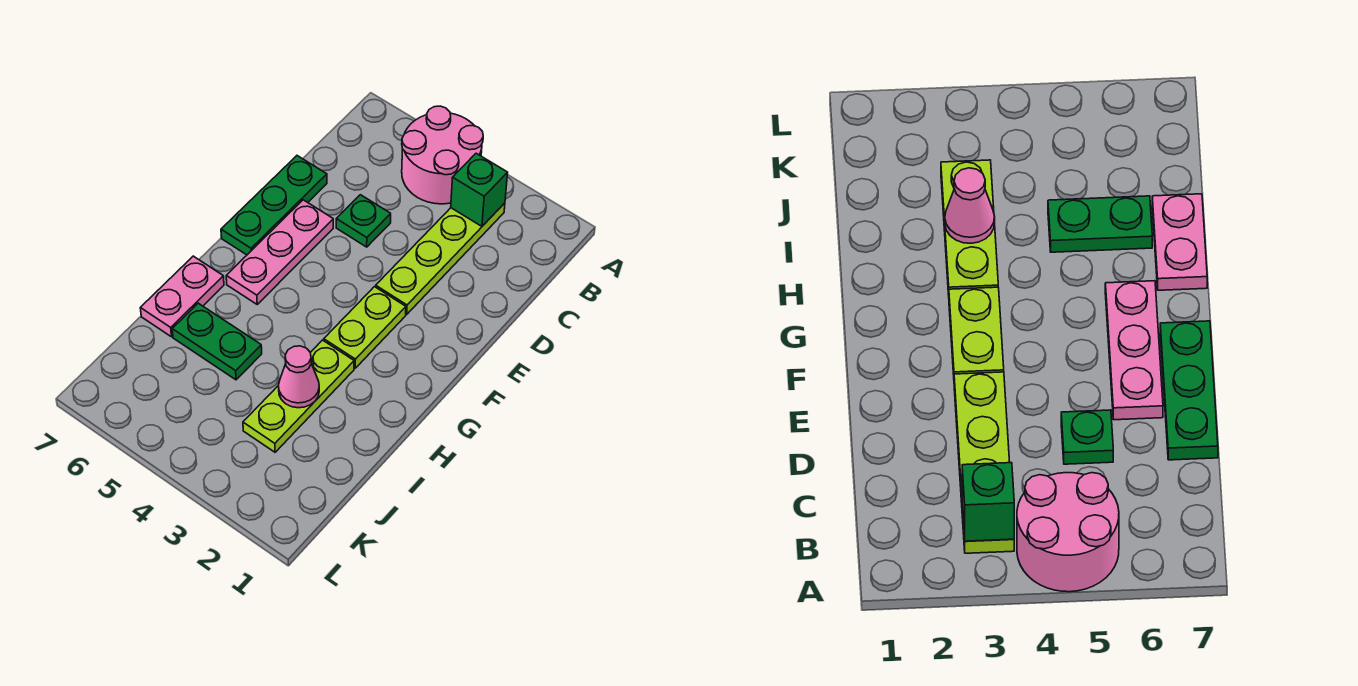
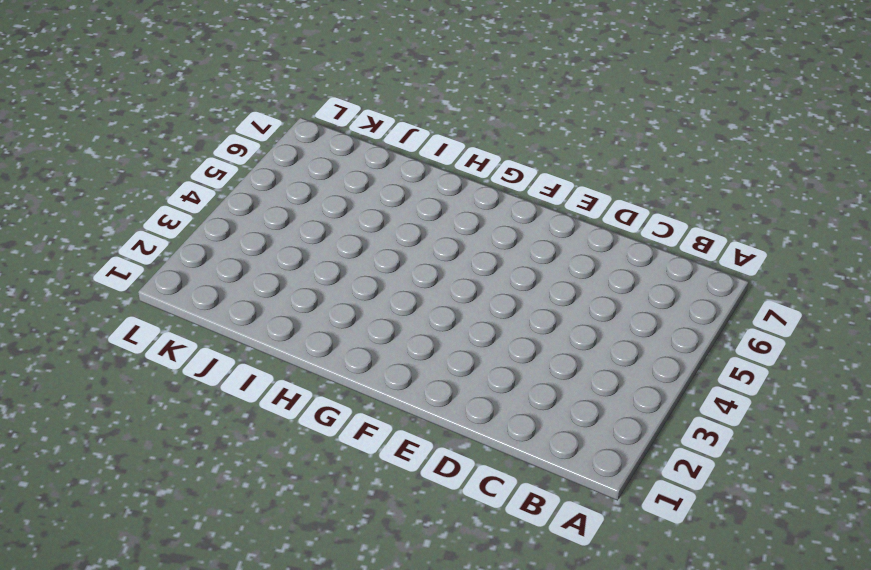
none -> pink 2x2 round brick [402,106,483,204]
none -> lime 1x4 plate [376,203,505,314]

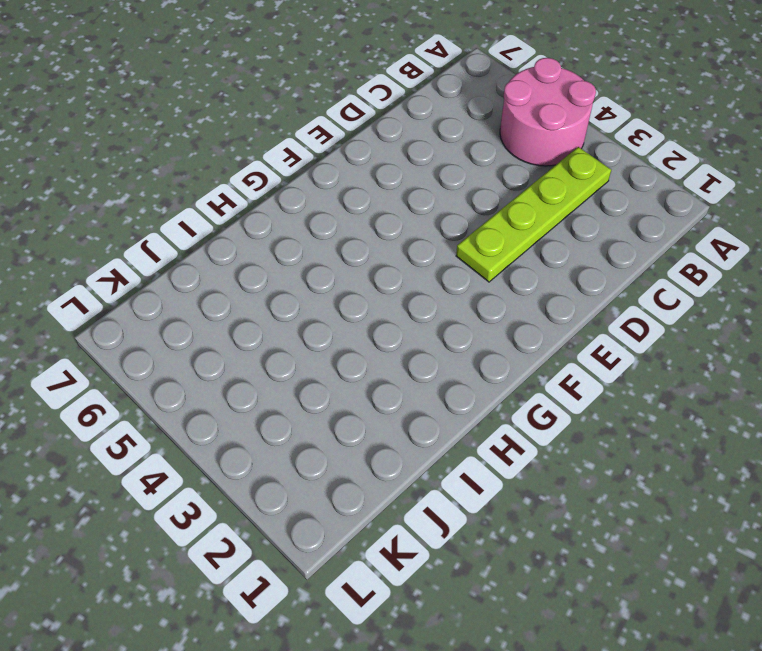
none -> green 1x1 plate [336,195,391,247]
none -> green 1x3 plate [221,156,327,255]

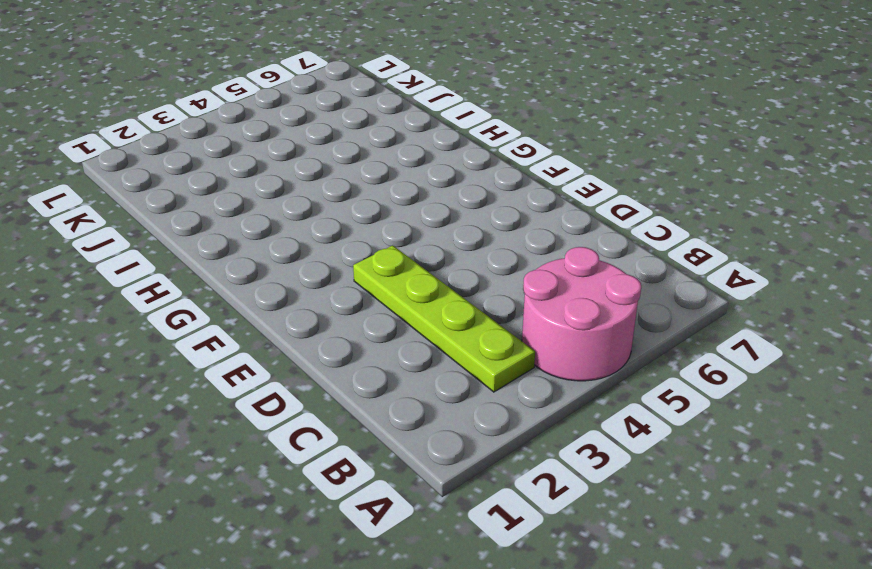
none -> green 1x1 plate [336,195,391,247]
none -> green 1x3 plate [221,156,327,255]

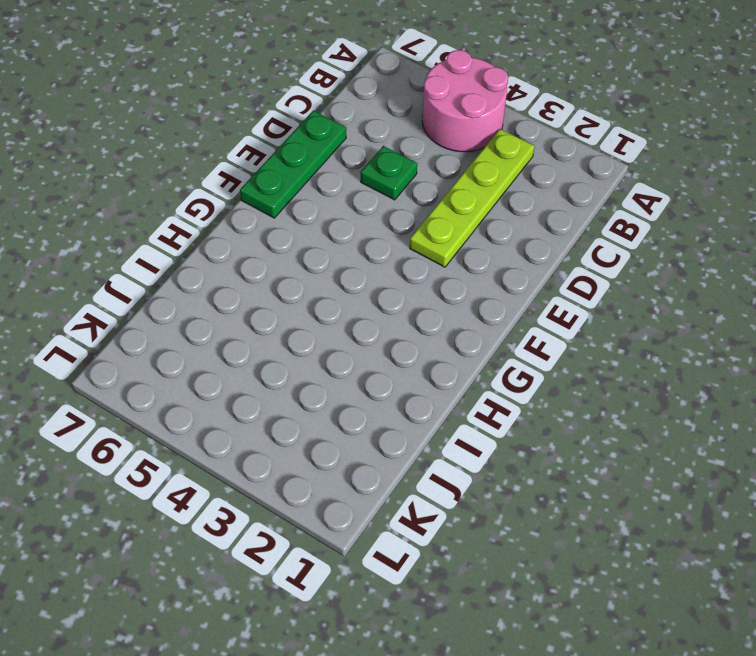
none -> pink 1x3 plate [226,200,333,304]
none -> lime 1x2 plate [324,287,406,368]

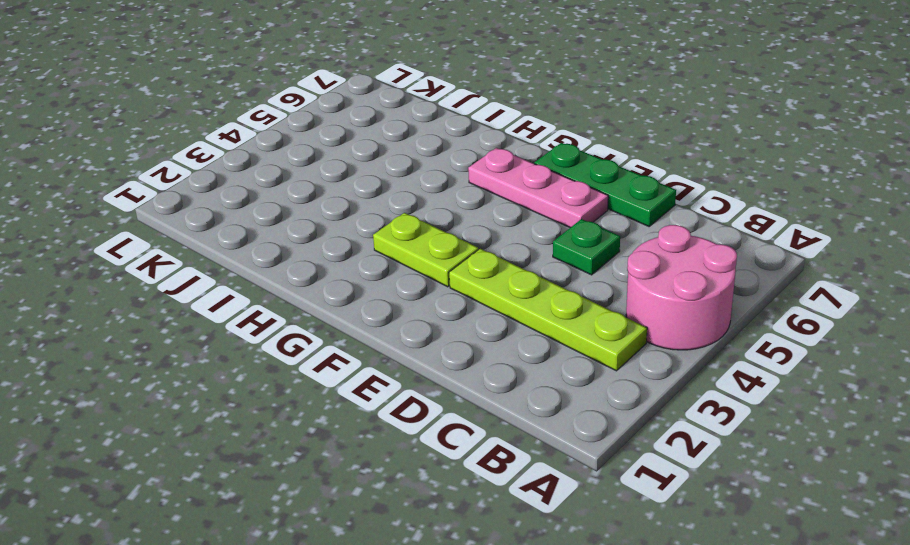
none -> lime 1x3 plate [243,340,354,452]
none -> pink 1x2 plate [140,256,224,337]

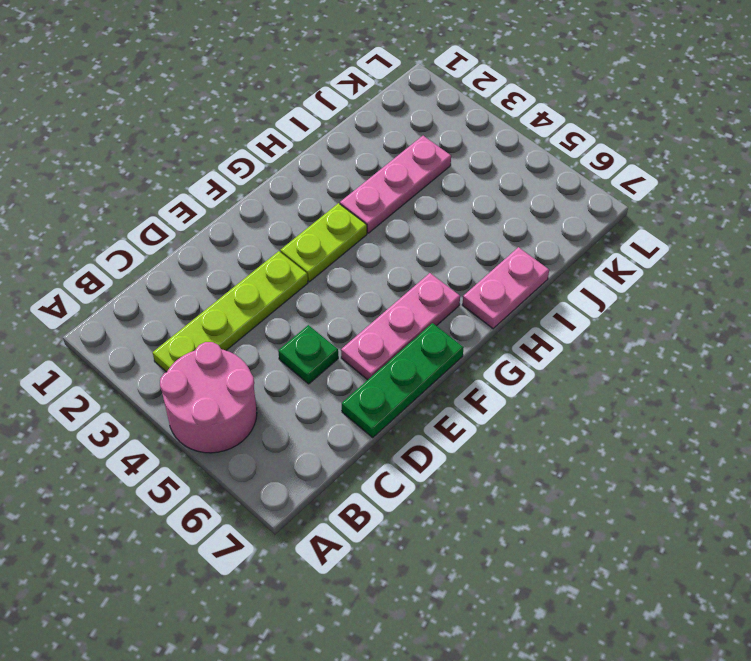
pink 1x3 plate [340,136,451,233] -> lime 1x3 plate [243,340,354,452]
none -> green 1x2 plate [172,303,262,380]
none -> green 1x1 brick [451,153,508,226]

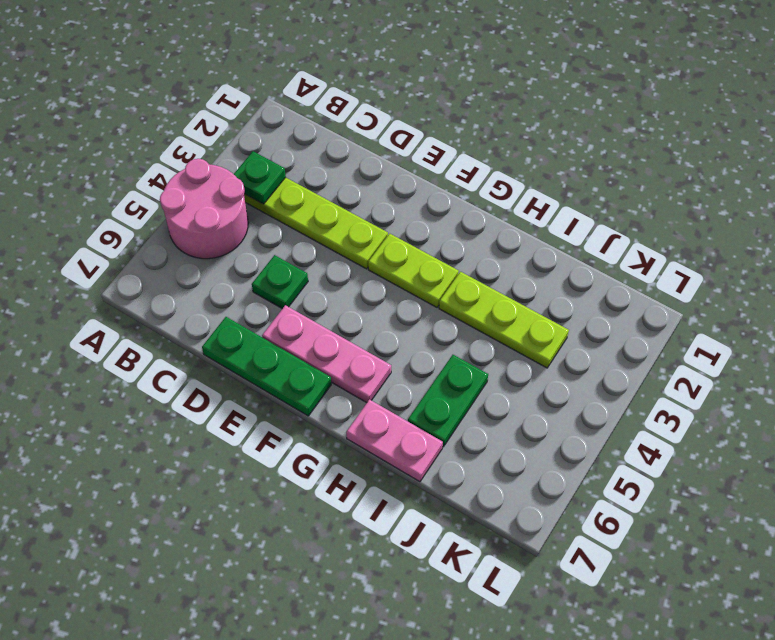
green 1x1 plate [234,151,286,204] -> green 1x1 brick [451,153,508,226]
none -> pink 1x1 cone [278,346,319,408]

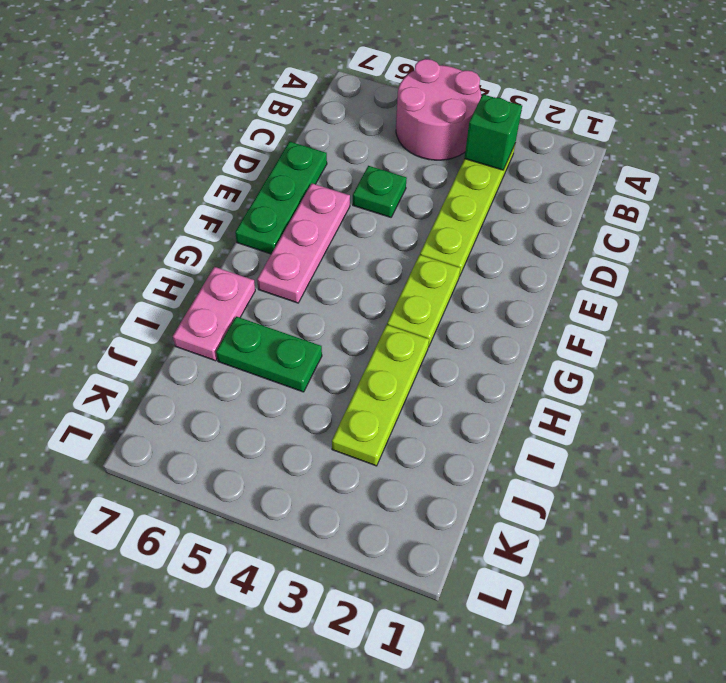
none -> pink 1x1 cone [278,346,319,408]

